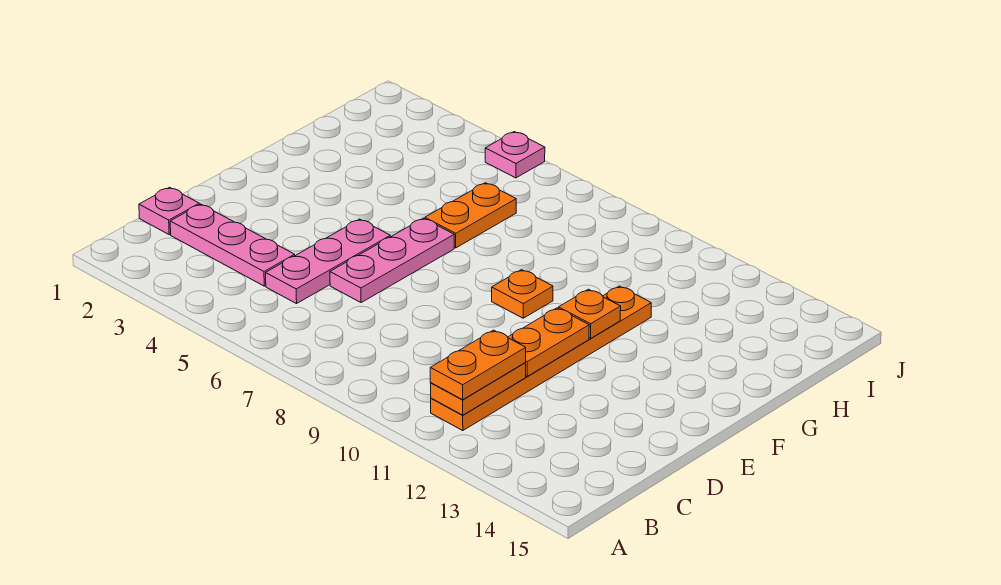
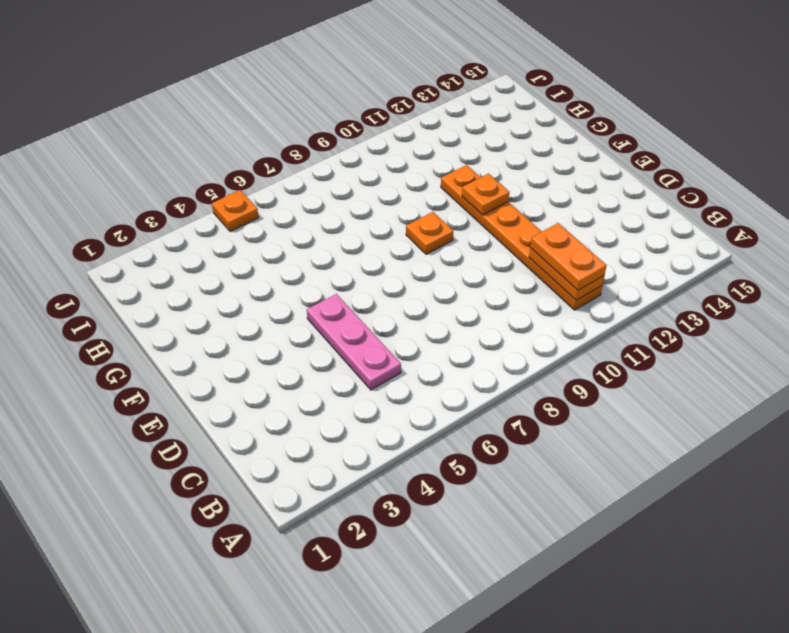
orange 1x1 plate [212,190,259,232] -> pink 1x1 plate [485,132,545,178]
none -> pink 1x1 plate [139,187,199,234]
none -> pink 1x3 plate [170,204,295,286]
none -> pink 1x3 plate [330,218,454,303]

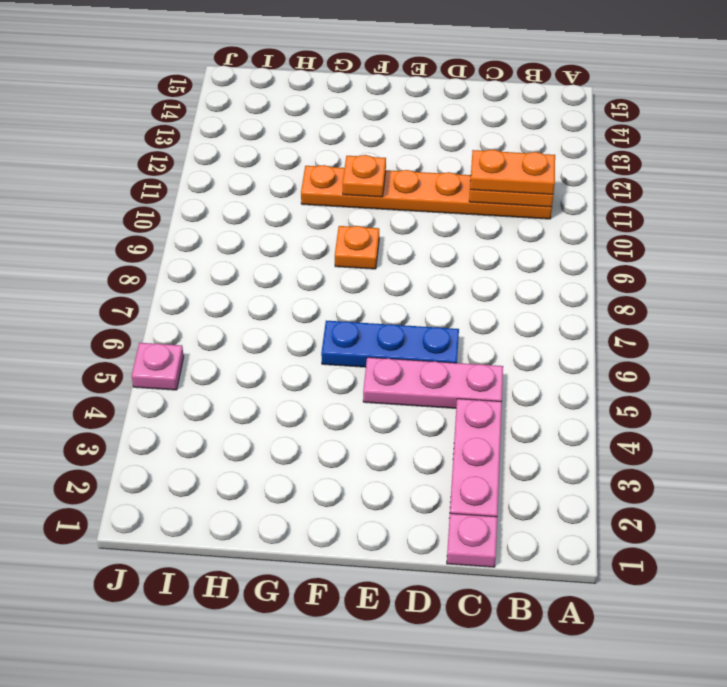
blue 1x3 plate [321,321,459,367] -> pink 1x3 plate [330,218,454,303]
none -> orange 1x2 plate [425,183,516,248]
none -> orange 1x2 plate [508,308,589,377]

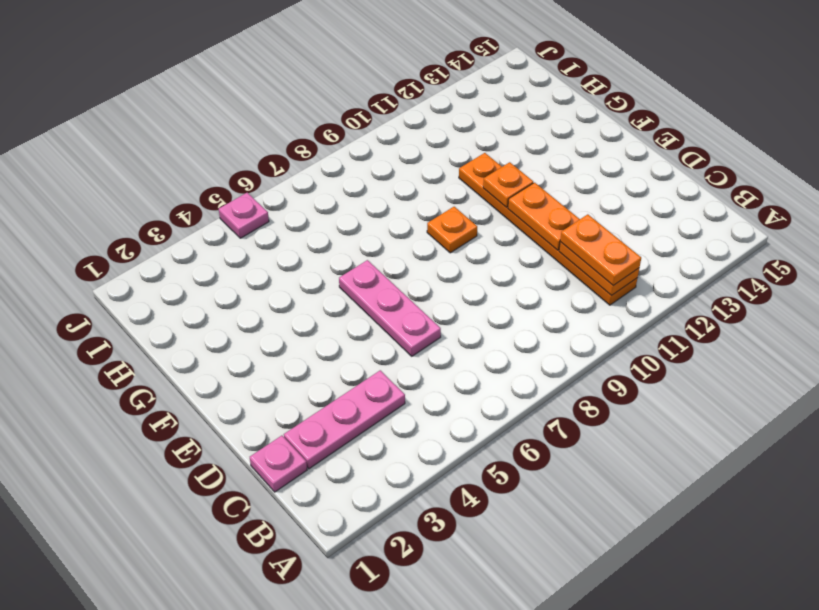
none -> pink 1x3 plate [266,219,390,304]
none -> orange 1x2 plate [425,183,516,248]

